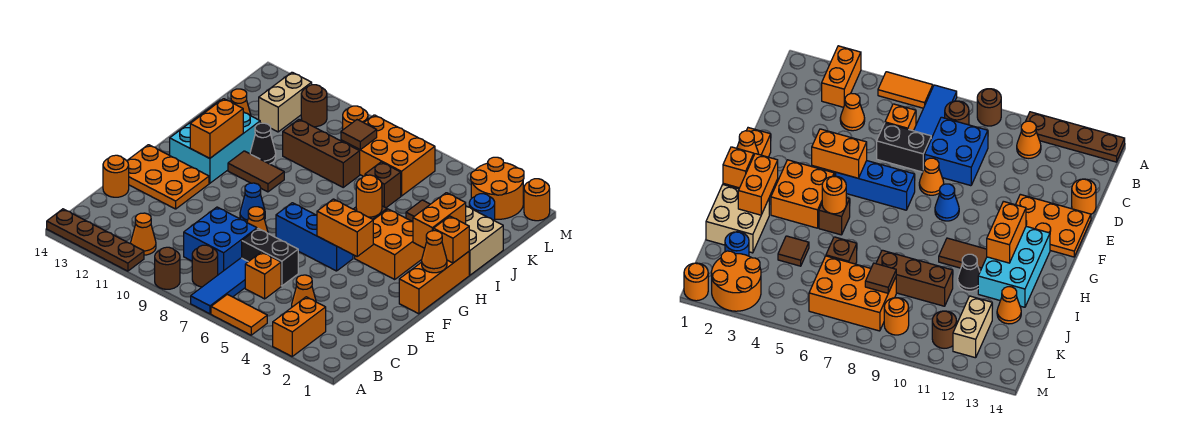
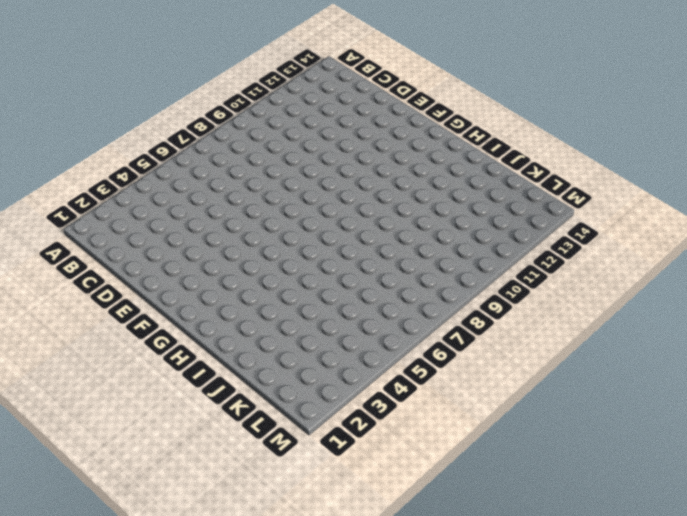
none -> orange 1x2 brick [273,297,326,356]
none -> orange 1x2 tile [211,294,267,335]
none -> blue 1x3 tile [191,258,248,314]
none -> brown 1x1 round brick [155,247,180,289]

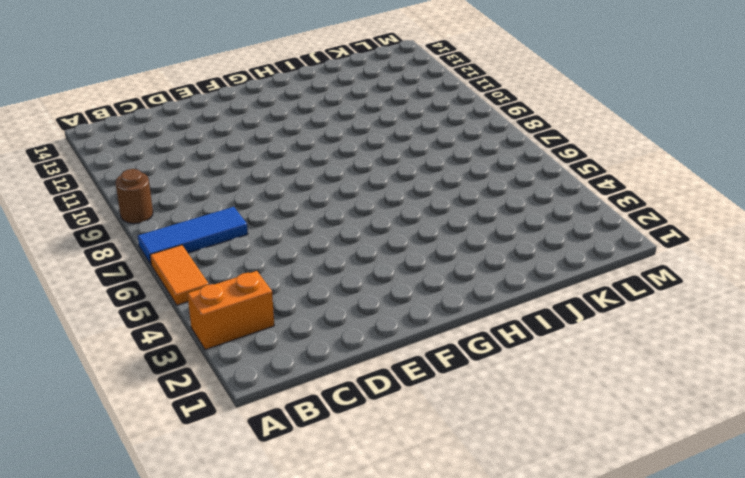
none -> brown 1x4 plate [47,209,144,271]
none -> brown 1x1 round brick [192,245,218,287]
none -> orange 1x1 cone [131,213,156,255]
none -> orange 1x1 cone [292,275,316,307]

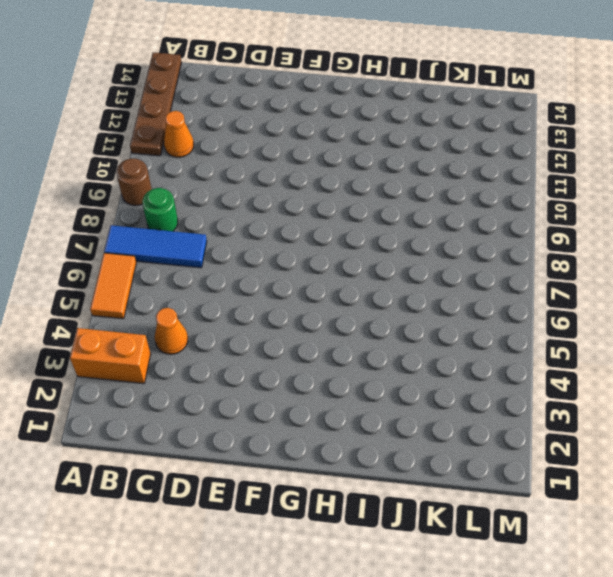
green 1x1 round brick [142,188,178,231] -> brown 1x1 round brick [192,245,218,287]
none -> orange 1x1 brick [245,252,281,299]
none -> blue 2x2 brick [184,207,257,275]
none -> black 1x2 brick [242,229,298,286]
none -> orange 1x1 round brick [103,155,129,197]

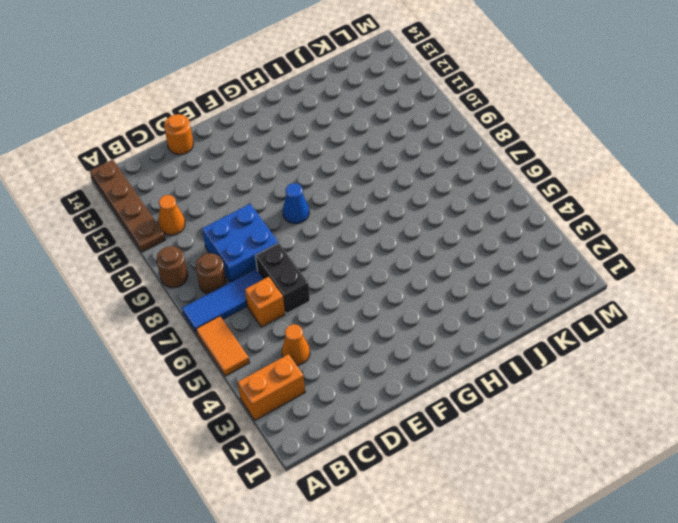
none -> orange 1x1 cone [247,207,268,233]
none -> orange 2x3 plate [127,145,209,209]
none -> orange 1x3 brick [399,252,469,314]
none -> blue 1x3 brick [276,203,353,271]

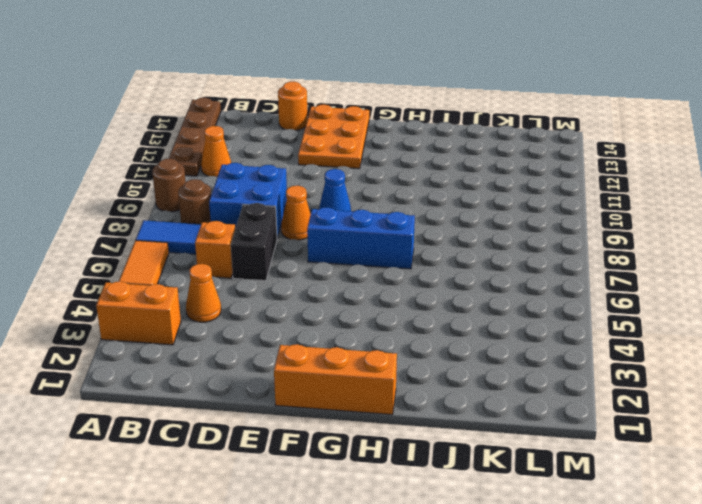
blue 1x3 brick [307,207,415,269] -> blue 1x3 brick turned to [276,203,353,271]
none -> orange 2x2 brick [355,209,425,279]
none -> cyan 2x3 brick [170,100,260,183]
none -> brown 1x1 brick [819,198,850,235]
none -> brown 1x2 tile [228,151,284,192]

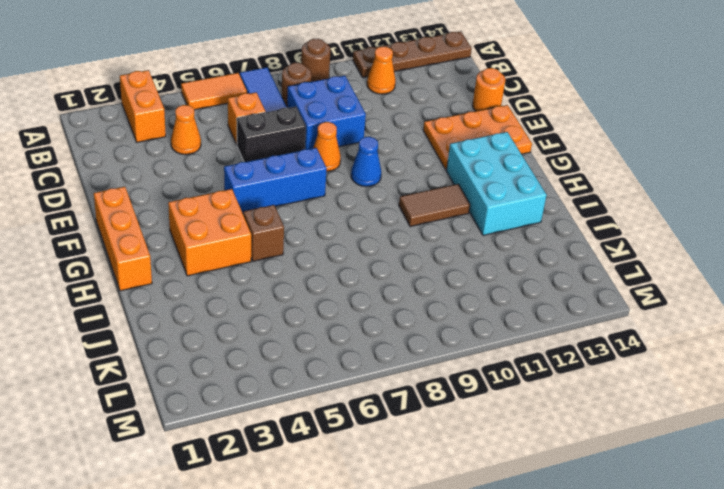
none -> tan 2x2 brick [466,206,503,275]
none -> black 1x1 cone [250,123,276,164]
none -> brown 1x1 tile [406,200,430,222]
none -> brown 1x1 brick [365,162,401,208]

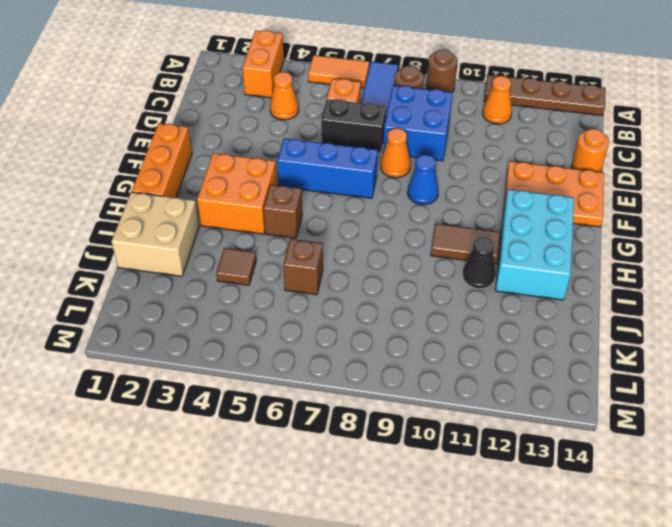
none -> brown 1x3 brick [283,119,360,187]
none -> orange 1x1 cone [231,89,251,116]
none -> blue 1x1 round brick [469,194,495,221]
none -> orange 2x3 brick [341,115,435,196]

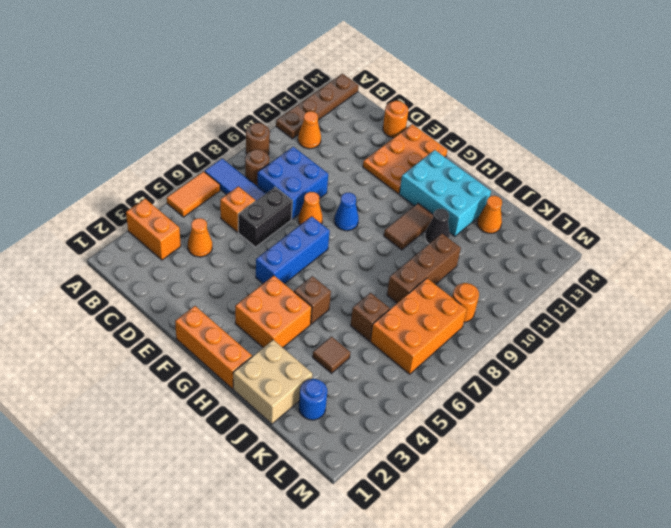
none -> tan 1x2 brick [259,72,312,132]
none -> orange 2x2 round brick [471,157,524,219]
none -> brown 1x1 round brick [301,85,327,127]
none -> orange 1x1 round brick [524,179,550,221]

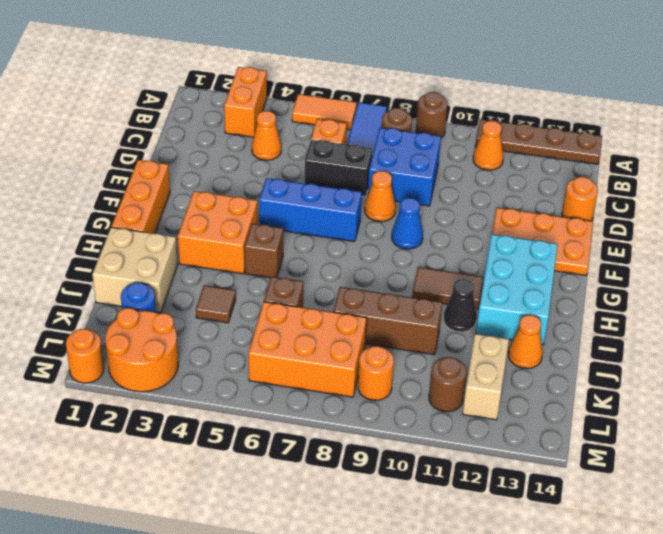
none -> orange 1x2 brick [317,199,373,256]
none -> orange 1x1 cone [422,231,447,273]
none -> orange 1x2 brick [190,99,243,158]
none -> orange 1x1 brick [433,216,469,263]

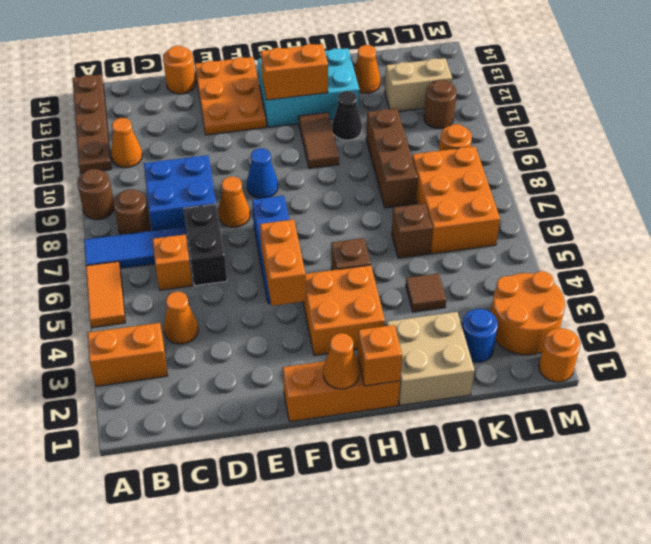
none -> orange 1x2 brick [413,193,466,248]
none -> orange 1x1 round brick [356,175,382,217]
none -> brown 1x1 tile [341,120,377,150]

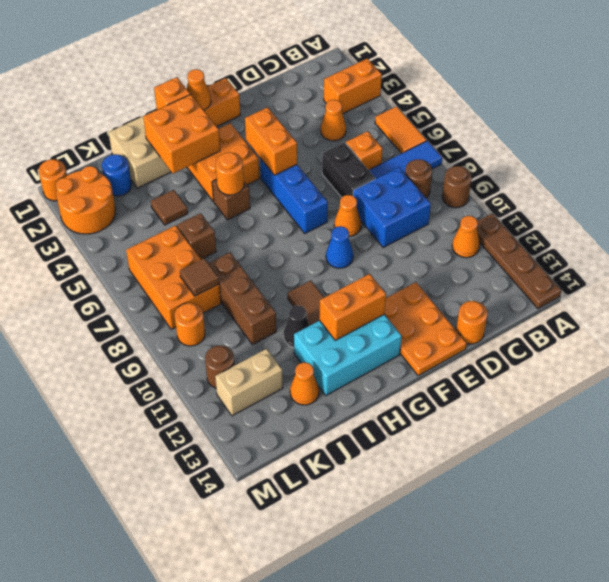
orange 2x2 brick [143,94,220,173] -> orange 1x2 brick [413,193,466,248]

